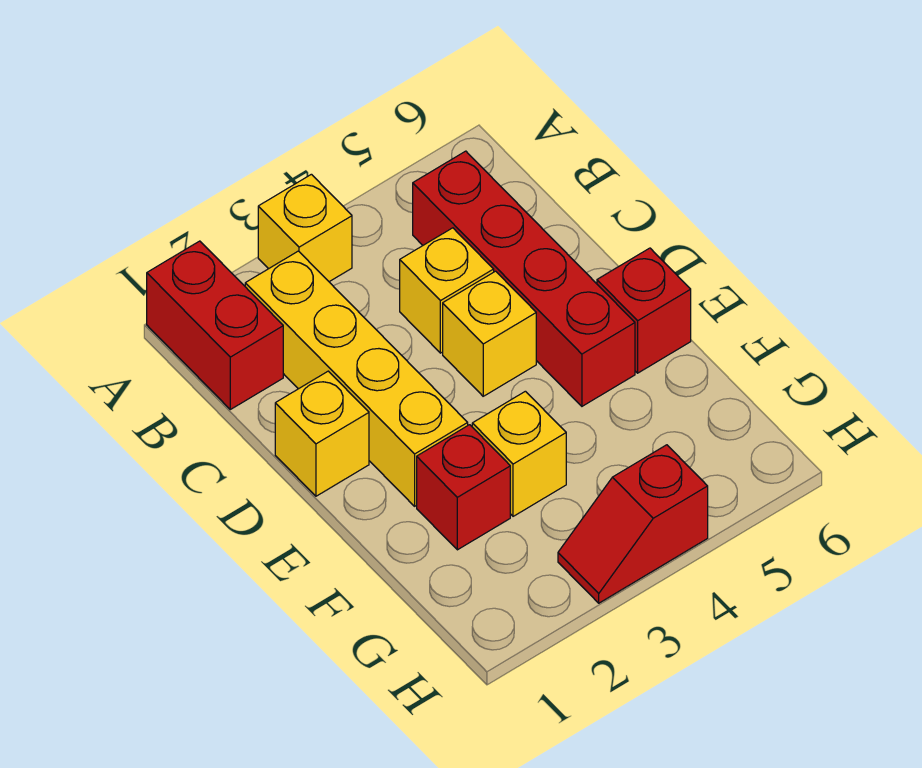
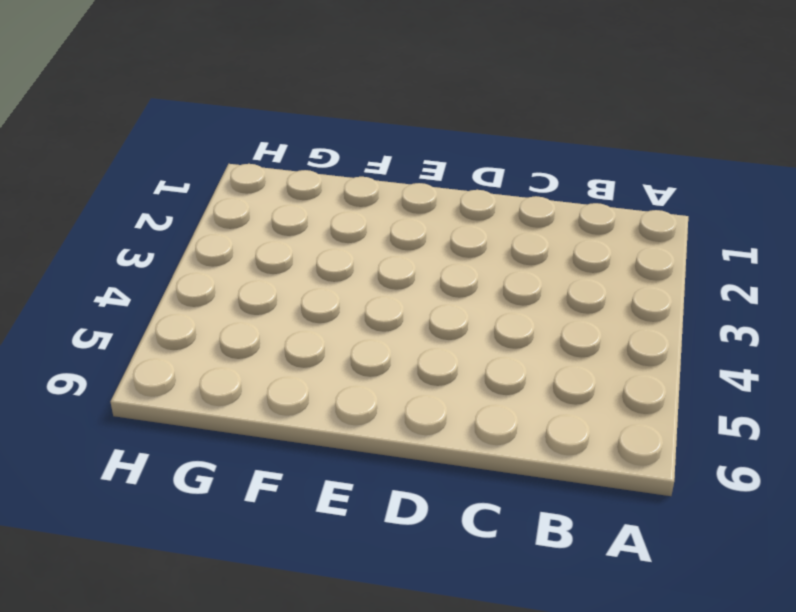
none -> red 1x2 brick [147,241,283,409]
none -> yellow 1x1 brick [258,174,352,282]

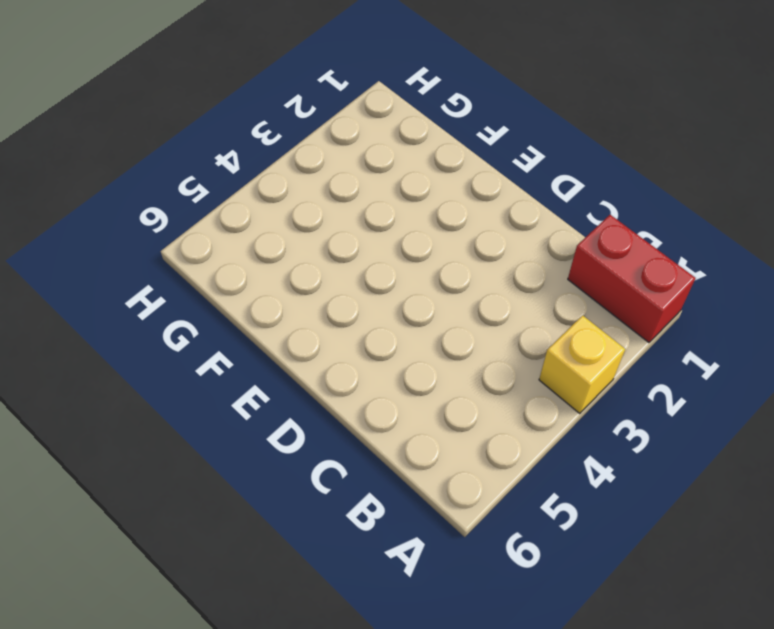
none -> yellow 1x4 brick [245,251,468,506]
none -> red 1x4 brick [413,151,635,406]

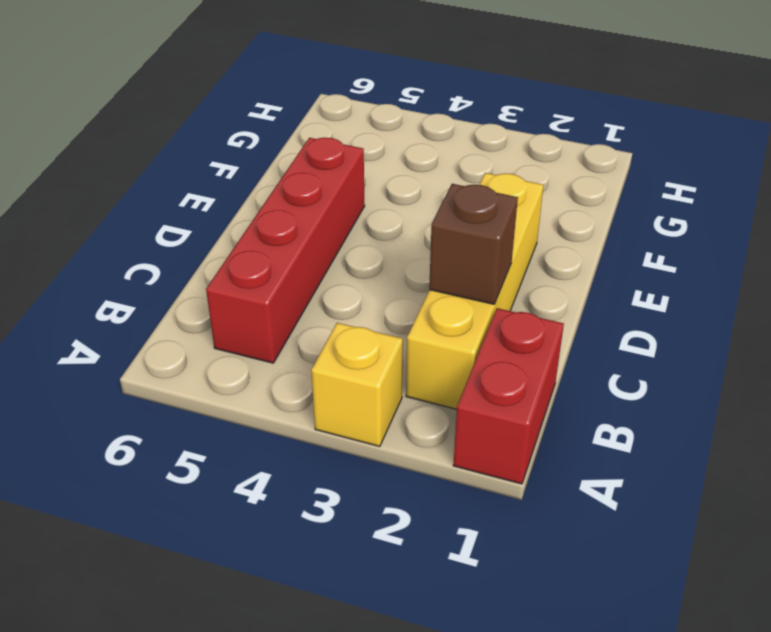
brown 1x1 brick [429,184,518,304] -> none
none -> yellow 1x1 brick [400,228,494,353]
none -> yellow 1x1 brick [275,371,369,496]

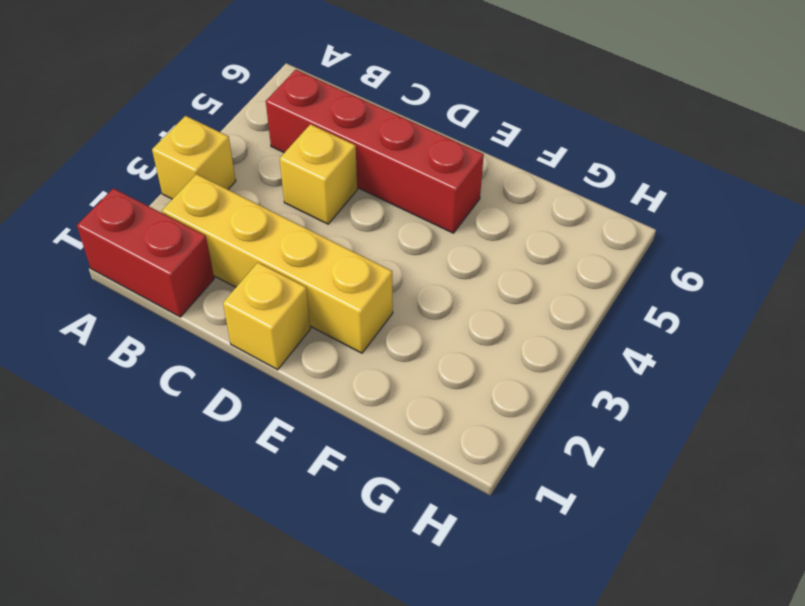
none -> yellow 1x1 brick [443,271,536,396]
none -> red 1x1 brick [597,248,691,373]

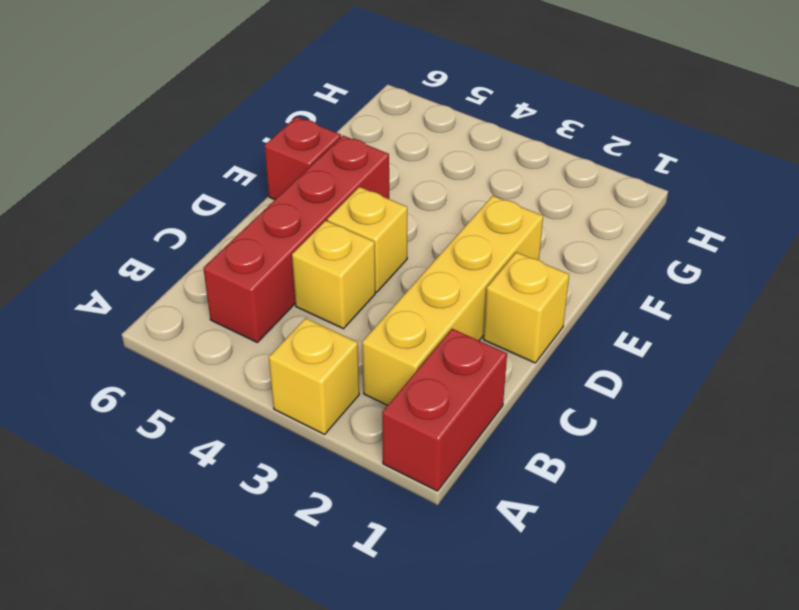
none -> red 1x1 brick [417,425,510,550]
none -> yellow 1x1 brick [472,391,566,516]

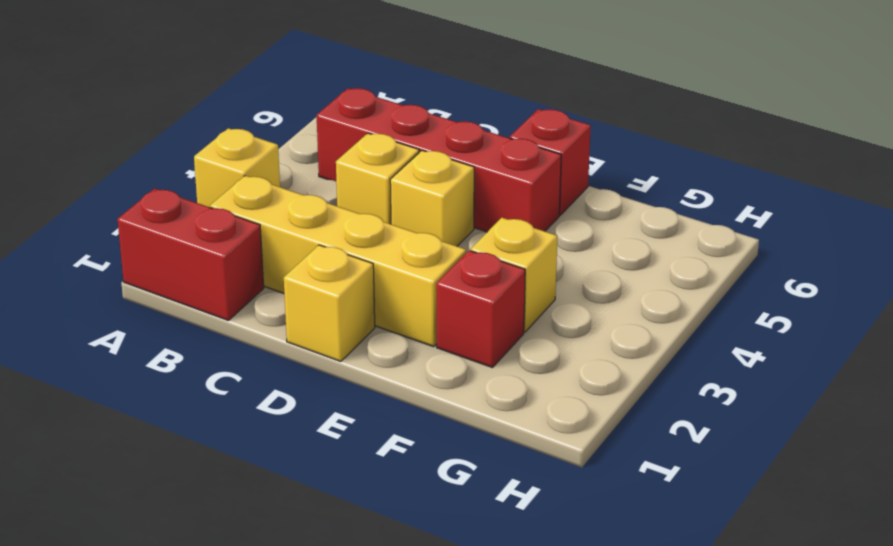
none -> red 1x2 slope [558,445,708,603]

